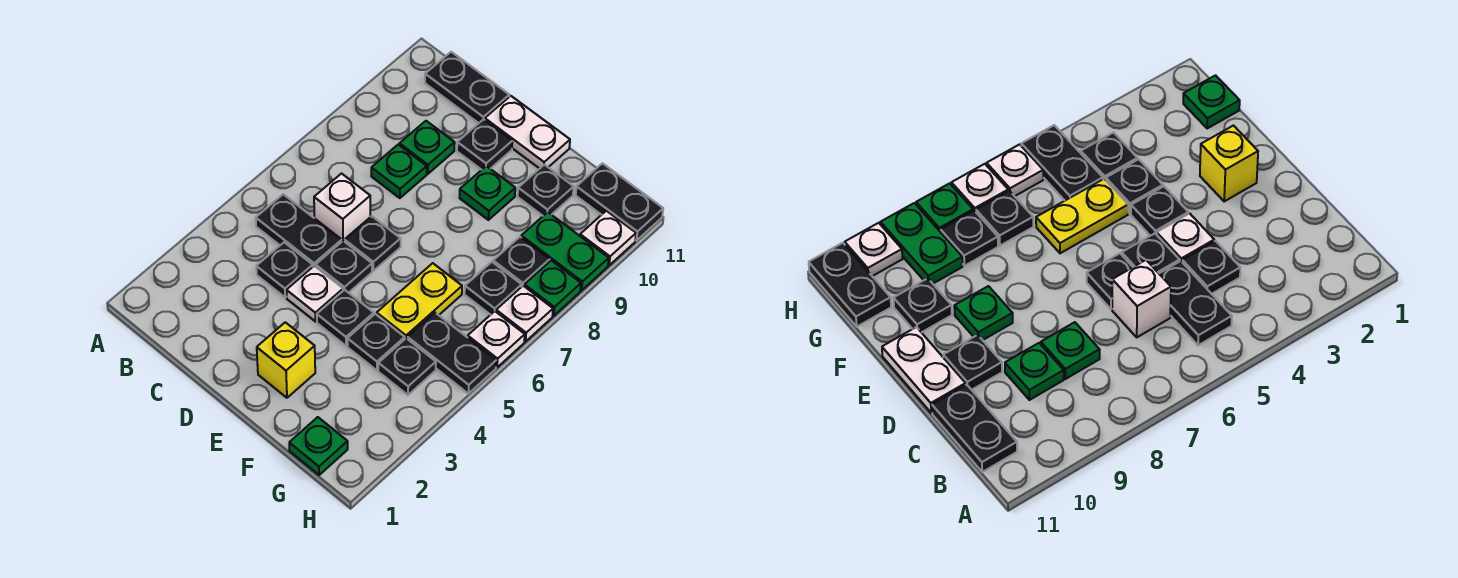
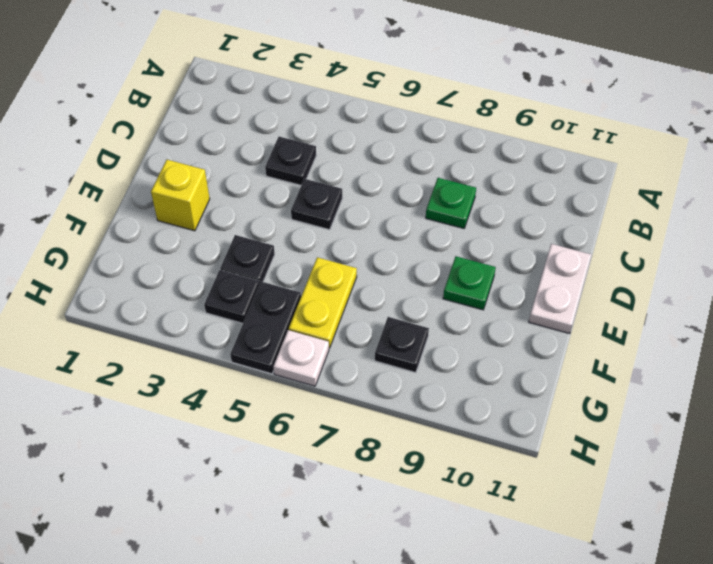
yellow 1x2 plate [289,257,357,348] -> yellow 1x2 plate turned to [377,263,462,339]
none -> black 1x2 plate [256,194,342,267]
none -> black 1x2 plate [425,52,509,123]
none -> white 1x1 brick [314,174,370,242]

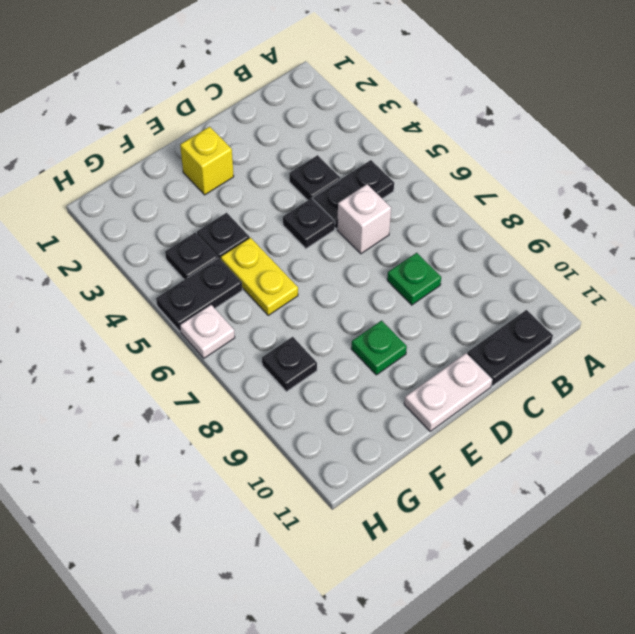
none -> green 1x1 plate [399,121,455,174]
none -> white 1x1 plate [286,266,343,322]
none -> black 1x1 plate [345,216,401,271]

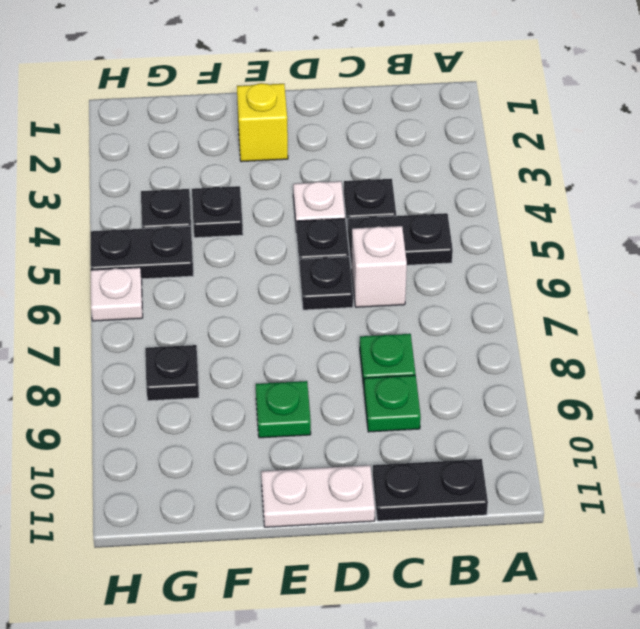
none -> black 1x1 plate [457,119,512,170]
none -> black 1x1 plate [317,290,374,346]
none -> yellow 1x2 plate [377,263,462,339]

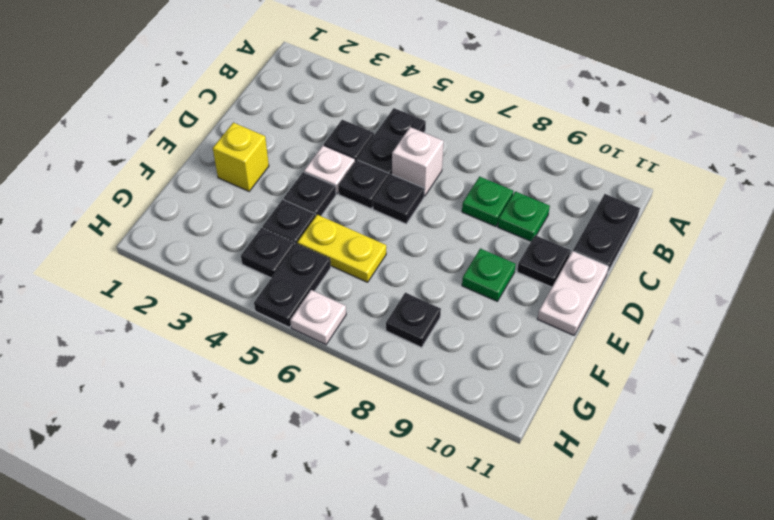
none -> black 1x1 plate [518,165,574,216]
none -> green 1x1 plate [289,417,348,475]
none -> black 1x1 plate [465,262,522,315]

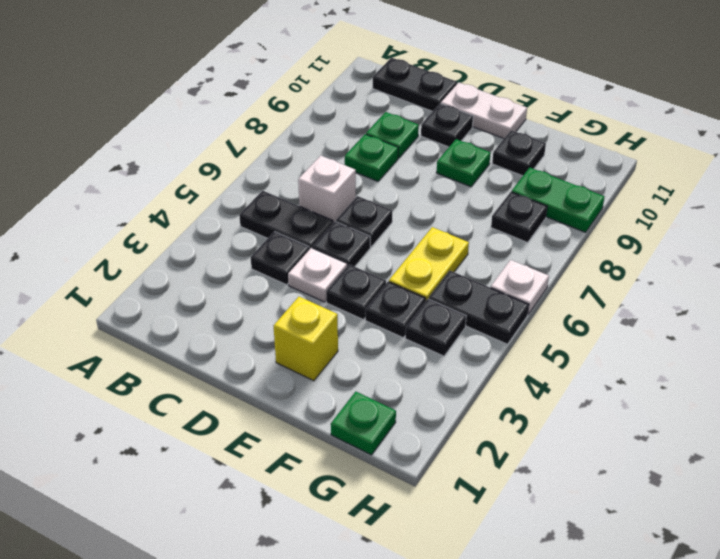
none -> black 1x1 plate [465,262,522,315]
none -> black 1x2 plate [576,163,663,241]
none -> white 1x1 plate [496,286,553,342]

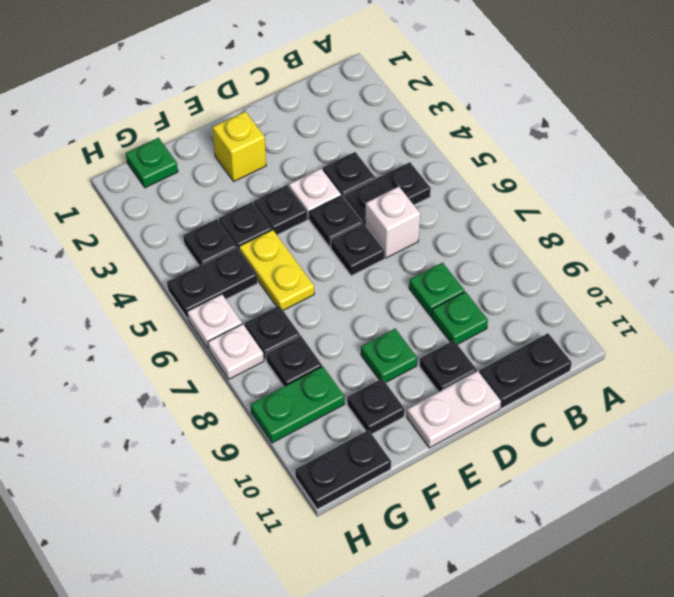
none -> green 1x1 plate [524,261,581,316]
none -> white 1x1 plate [580,211,636,265]

